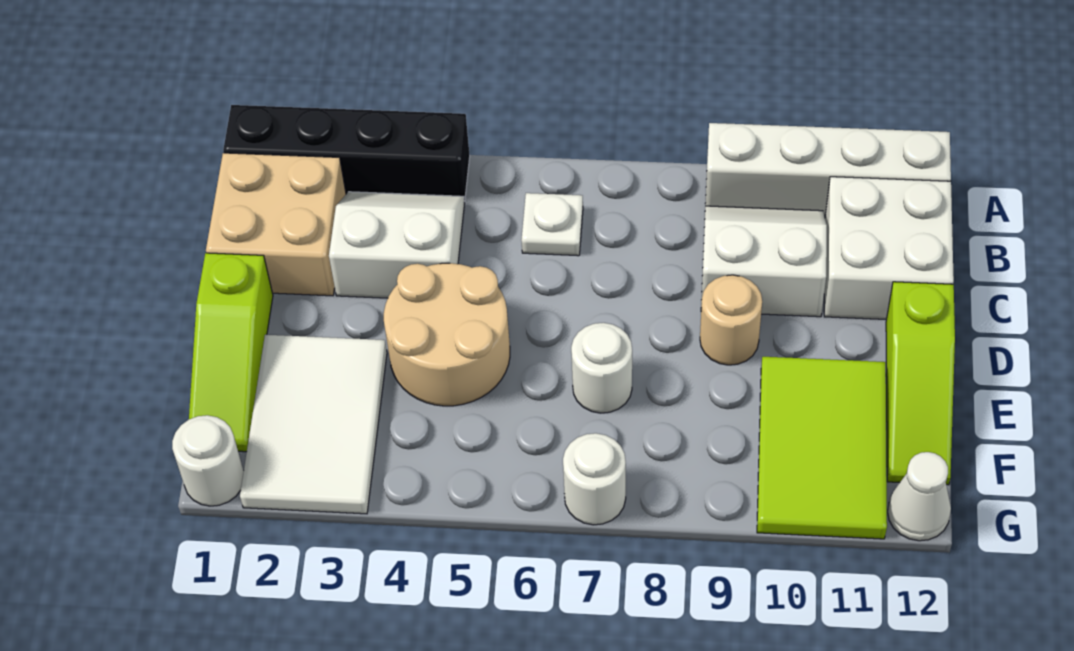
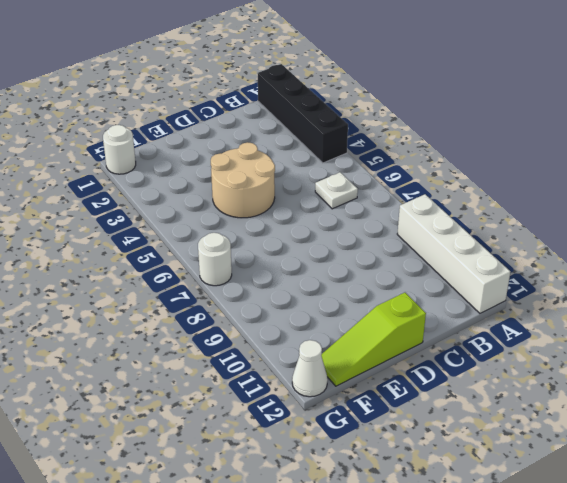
none -> tan 2x2 brick [206,153,346,296]
none -> white 2x2 slope [329,192,465,298]
none -> white 2x2 slope [701,206,827,317]

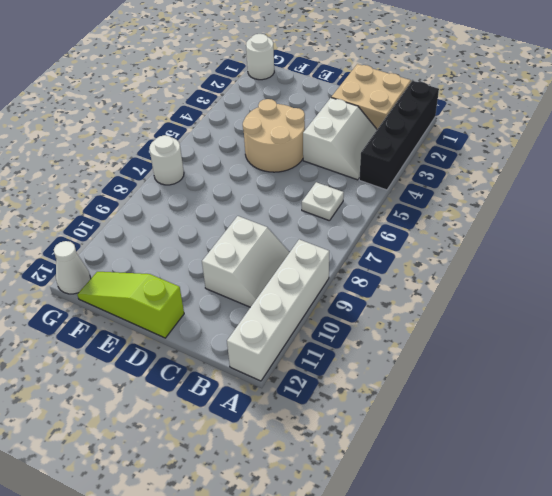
none -> white 2x2 brick [824,177,954,320]
none -> lime 1x3 slope [189,253,273,452]
none -> tan 1x1 round brick [700,275,762,365]

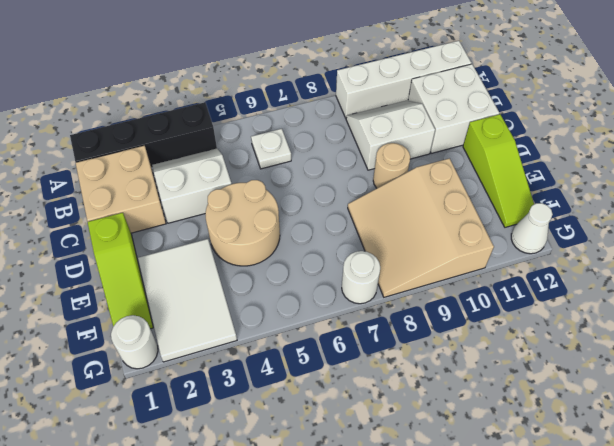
tan 3x3 slope [348,158,494,297] -> lime 2x3 tile [757,357,887,539]
none -> white 1x1 round brick [571,323,632,413]

